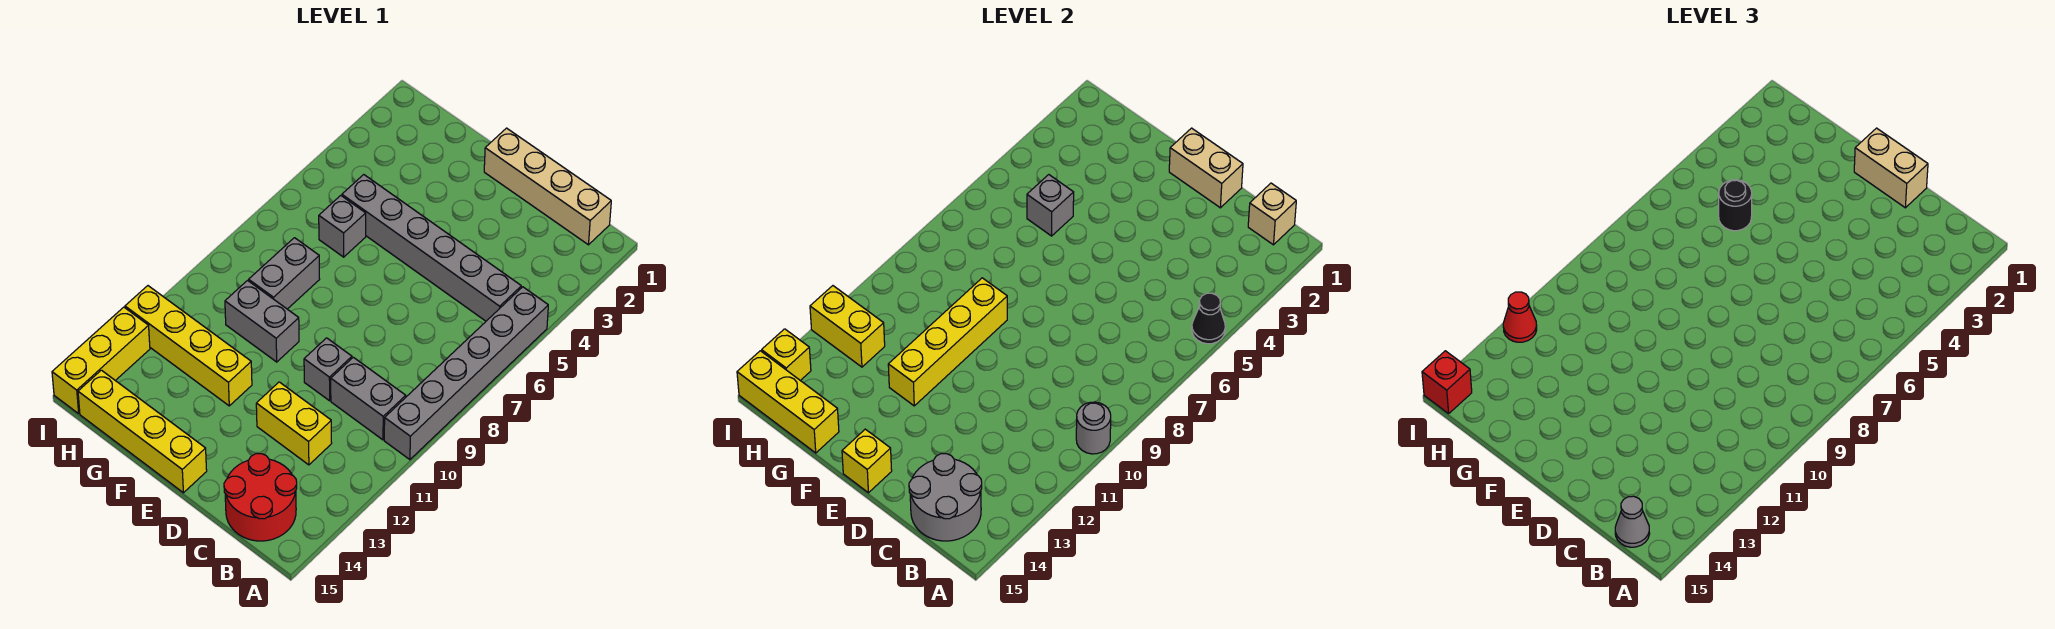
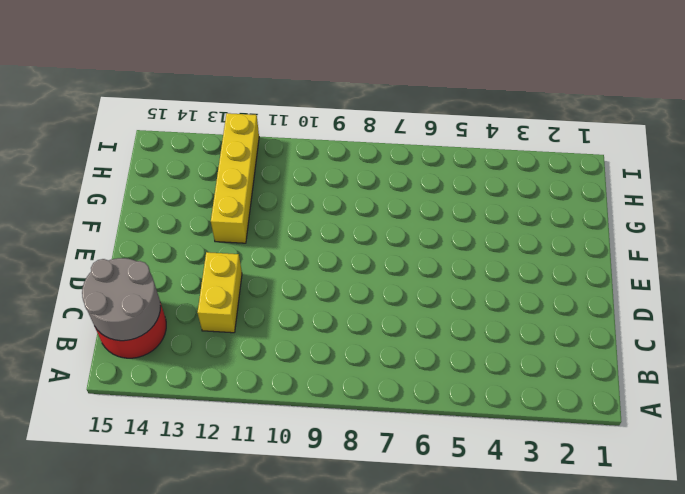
none -> grey 1x6 brick [384,287,548,460]
none -> tan 1x4 brick [484,128,611,245]
none -> grey 1x6 brick [342,175,521,321]

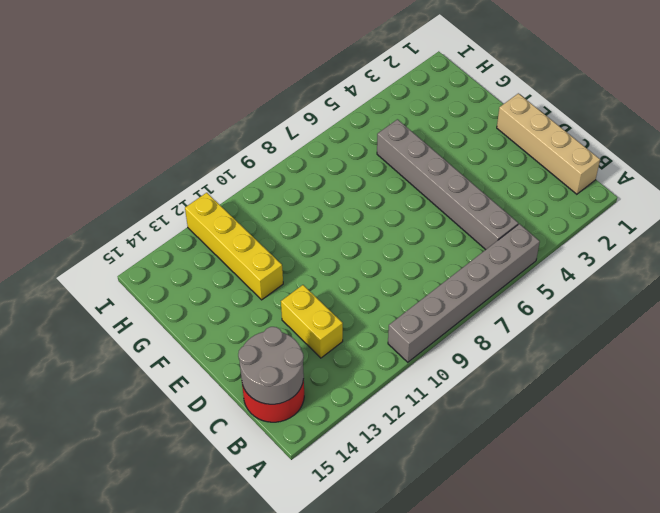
none -> grey 1x2 brick [331,357,406,440]
none -> grey 1x1 brick [304,338,352,401]
none -> yellow 1x4 brick [78,370,207,493]

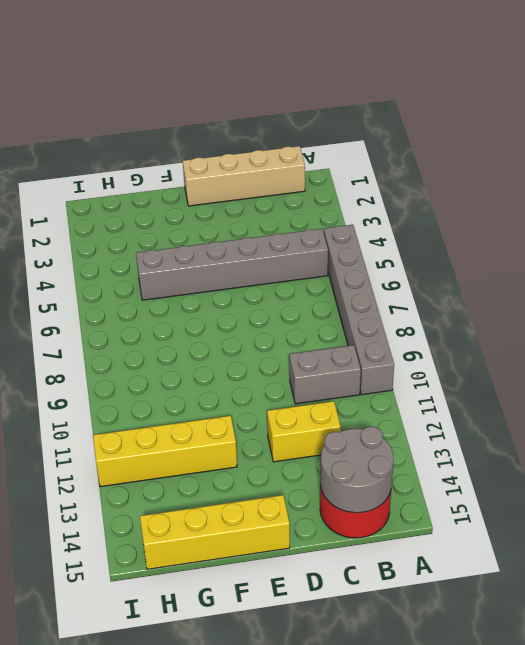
none -> grey 1x1 brick [304,338,352,401]
none -> grey 1x2 brick [225,281,299,362]
none -> grey 1x1 brick [319,196,366,257]

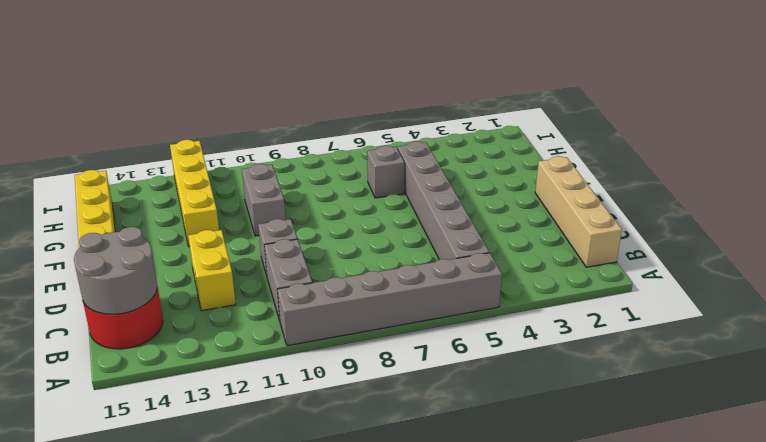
none -> grey 1x2 brick [249,238,320,309]
none -> yellow 1x3 brick [52,307,150,414]
none -> black 1x1 cone [1192,293,1225,344]

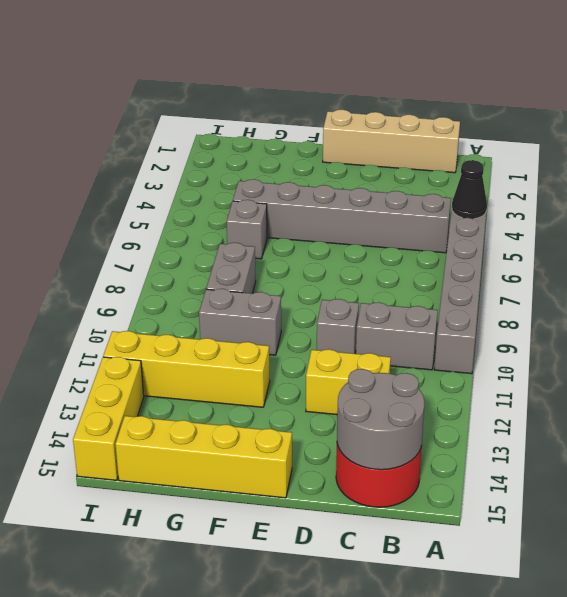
none -> grey 1x1 round brick [1076,402,1111,454]
none -> tan 1x1 brick [1248,183,1296,245]
none -> tan 1x2 brick [1169,128,1243,208]

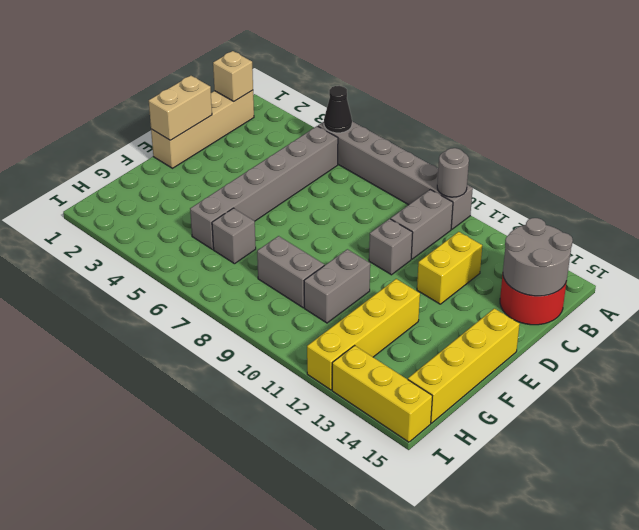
none -> yellow 1x1 brick [842,429,892,493]
none -> yellow 1x4 brick [888,278,1007,406]
none -> grey 1x1 brick [1027,175,1074,236]

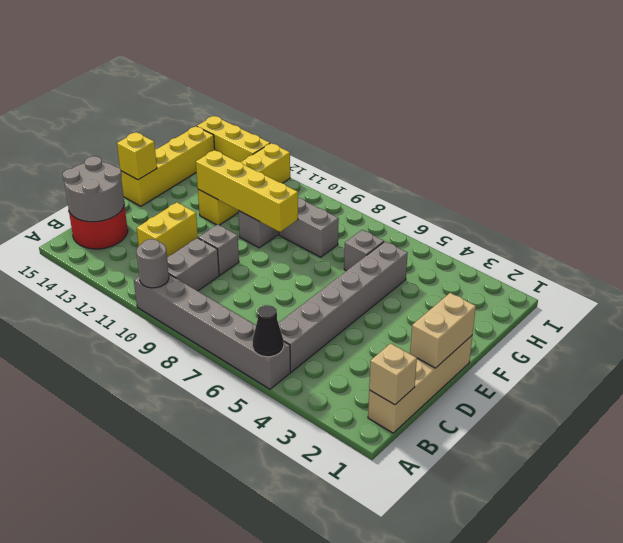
none -> grey 1x1 brick [1027,175,1074,236]
none -> yellow 1x3 brick [737,351,839,453]
none -> yellow 1x2 brick [810,286,885,367]

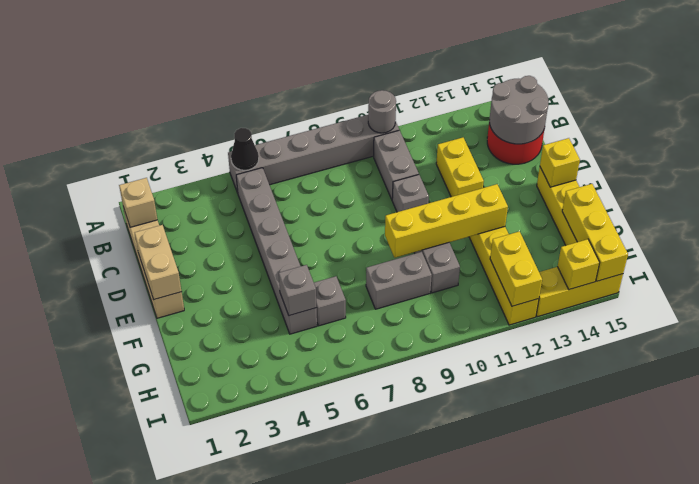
none -> grey 1x1 cone [1615,496,1650,547]
none -> tan 1x2 brick [1854,128,1928,208]
none -> black 1x1 round brick [1719,180,1752,231]

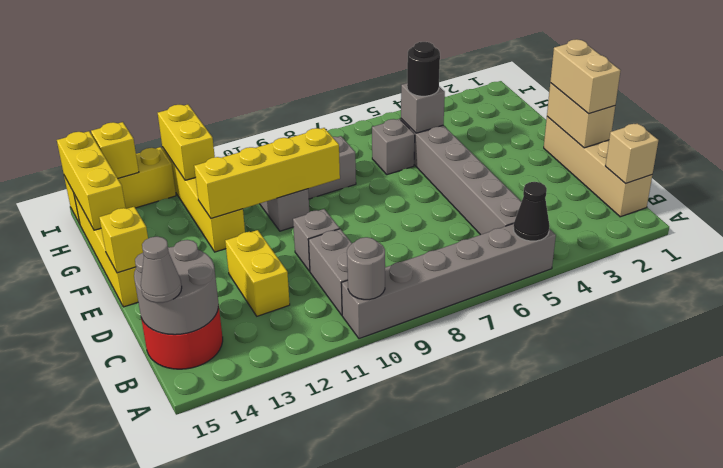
none -> red 1x1 cone [1503,292,1537,342]
none -> red 1x1 brick [1422,351,1472,414]

